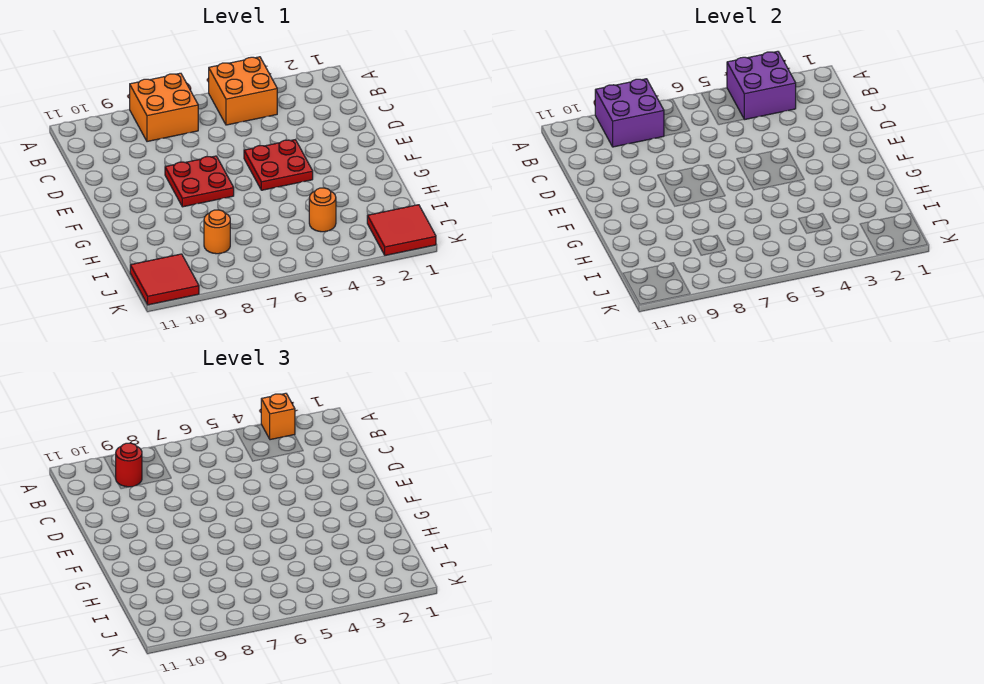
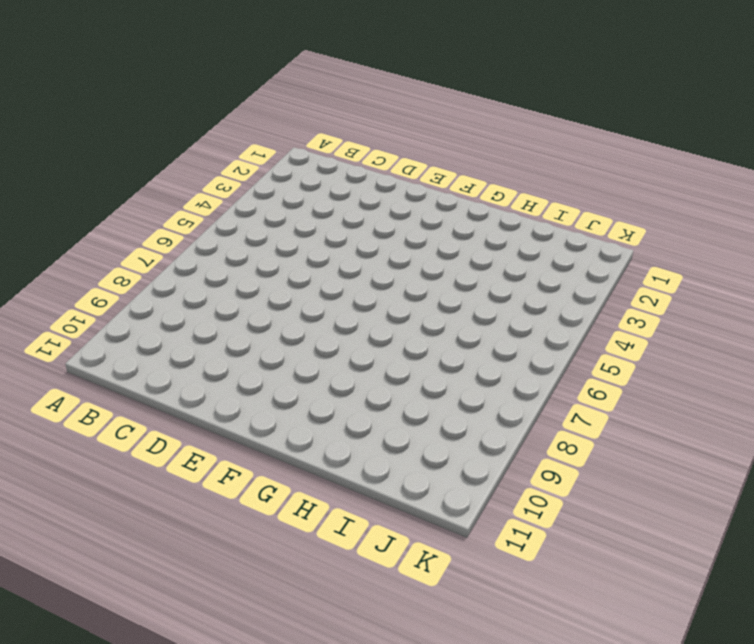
none -> orange 2x2 brick [209,57,277,125]
none -> orange 2x2 brick [130,73,198,142]
none -> red 2x2 plate [244,140,313,190]

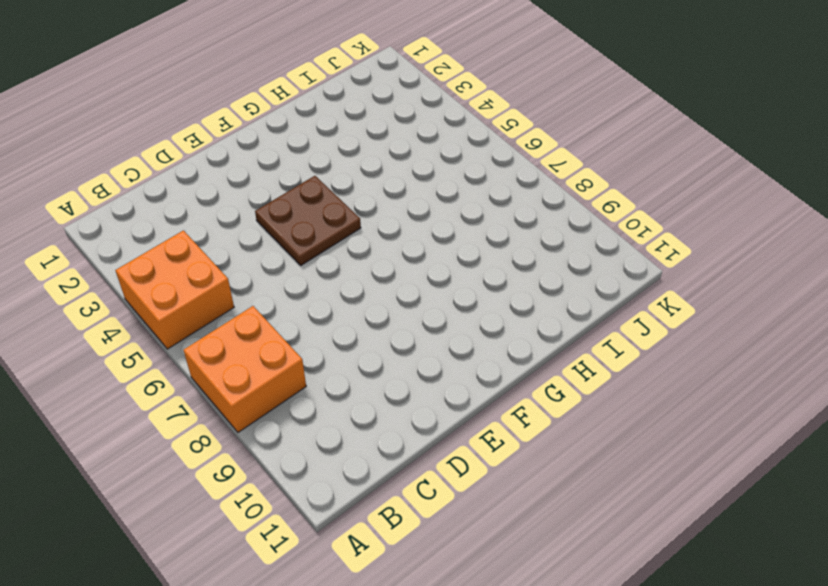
brown 2x2 plate [255,176,361,265] -> red 2x2 plate [244,140,313,190]
none -> red 2x2 plate [165,156,234,207]
none -> orange 1x1 round brick [309,188,336,232]
none -> orange 1x1 round brick [204,210,230,254]

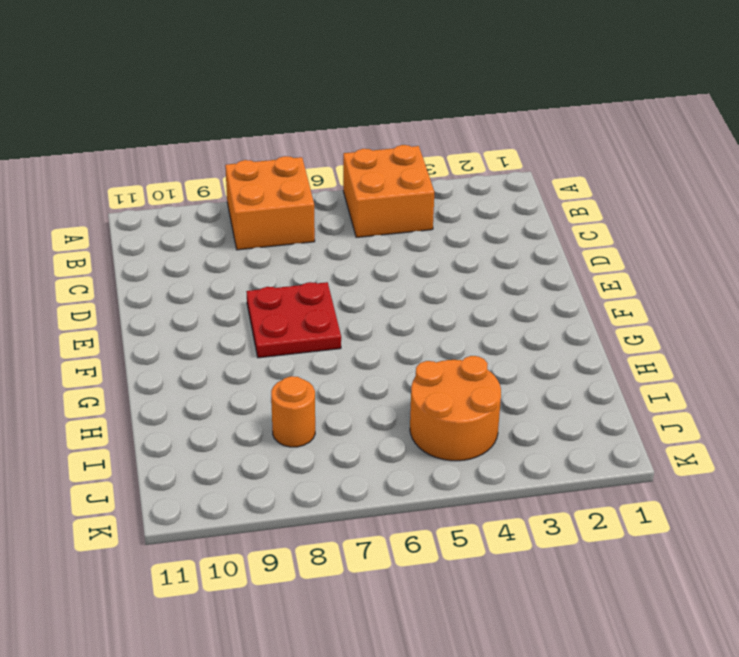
orange 2x2 round brick [410,356,501,461] -> orange 1x1 round brick [309,188,336,232]
none -> red 2x2 plate [244,140,313,190]
none -> red 2x2 tile [367,205,436,255]
none -> red 2x2 tile [130,254,199,305]

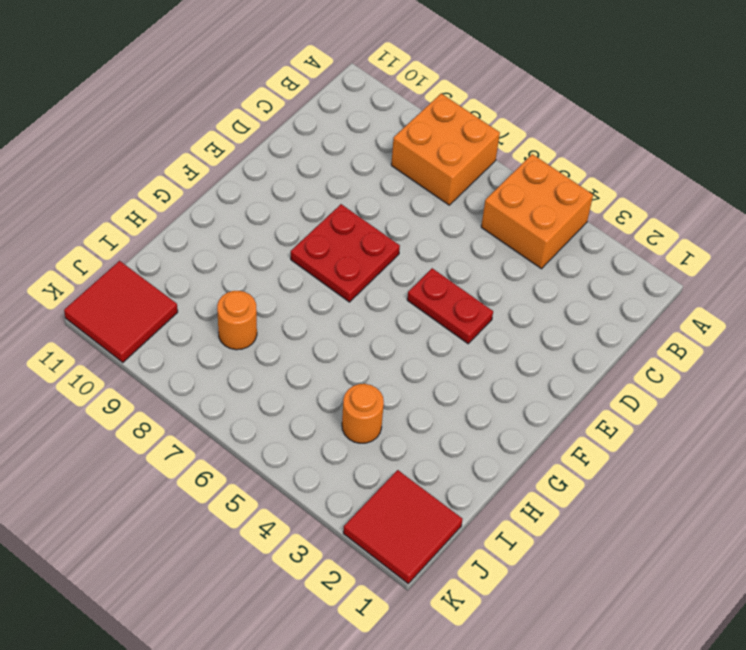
red 1x2 plate [407,268,493,344] -> red 2x2 plate [244,140,313,190]
none -> purple 2x2 brick [727,51,796,120]
none -> purple 2x2 brick [595,79,664,147]
none -> orange 1x1 brick [261,393,295,440]

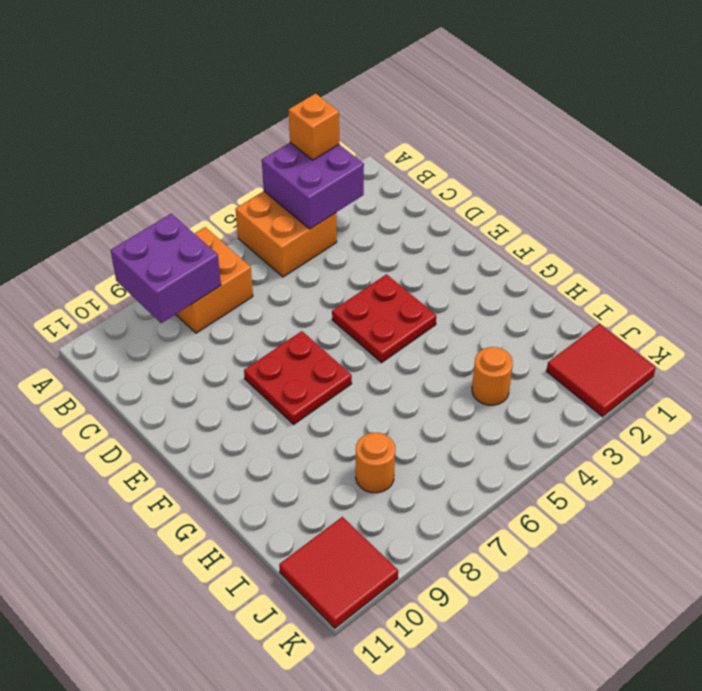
none -> red 1x1 round brick [116,443,142,487]

